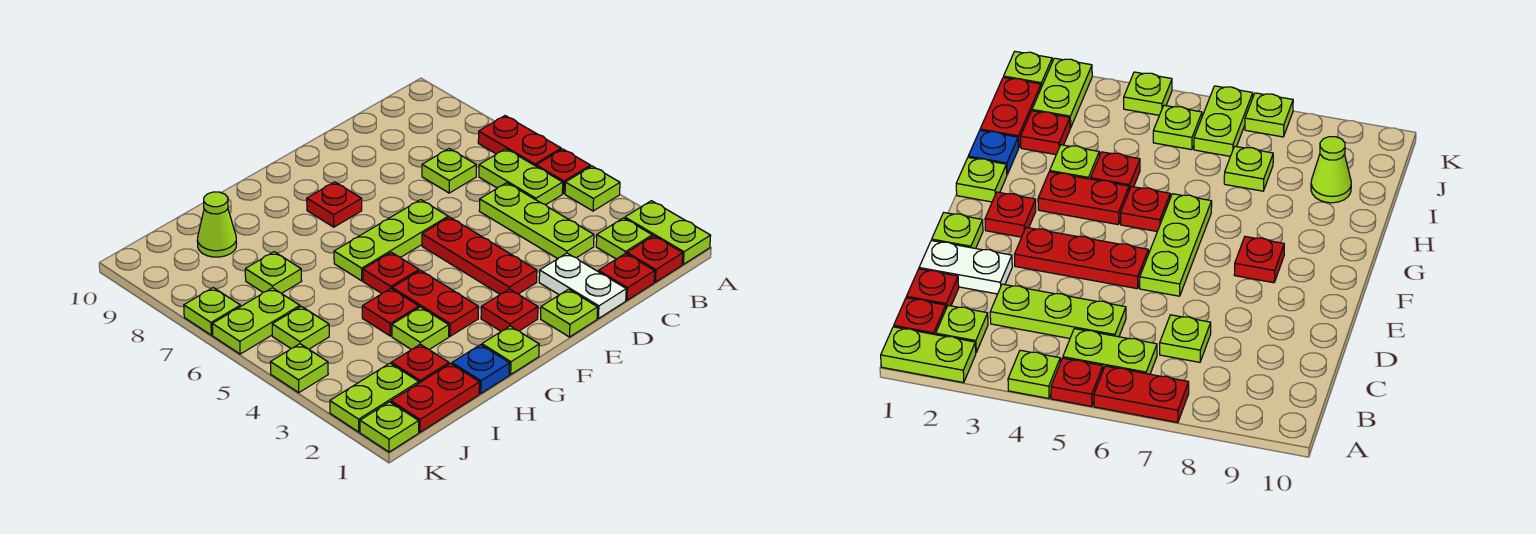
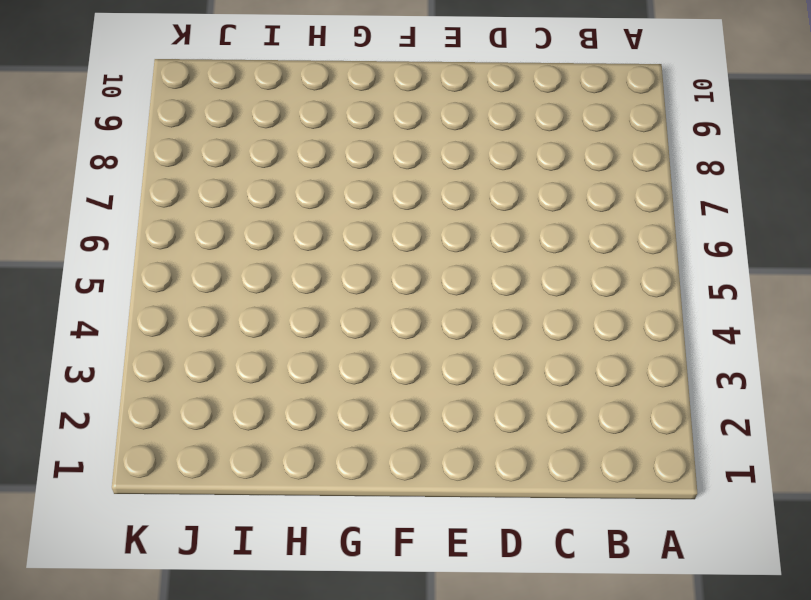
none -> lime 1x2 plate [625,201,711,264]
none -> lime 1x1 plate [565,166,620,211]
none -> red 1x1 plate [536,149,591,194]
none -> red 1x2 plate [478,116,561,166]

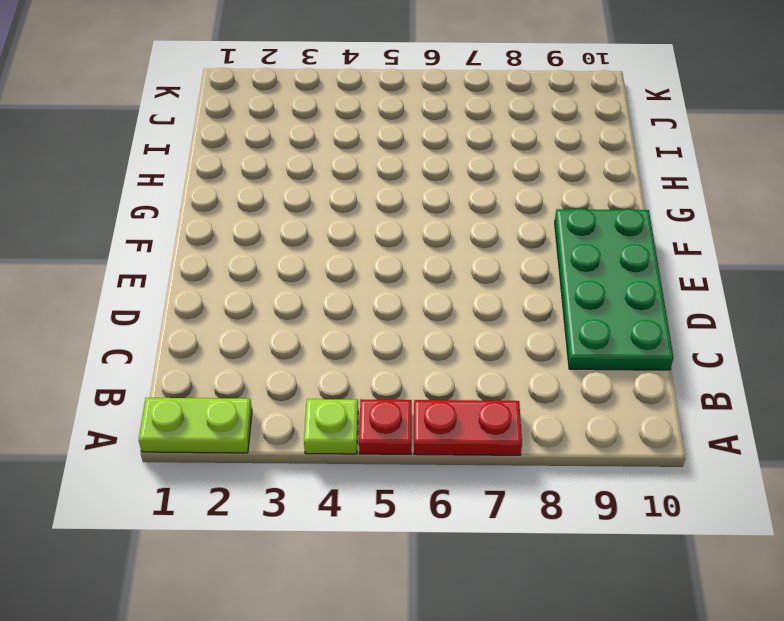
green 2x4 plate [555,208,674,370] -> none
none -> red 1x1 plate [627,236,683,282]
none -> lime 1x1 plate [596,218,652,259]
none -> lime 1x2 plate [479,149,563,205]
none -> red 1x1 plate [599,253,655,300]

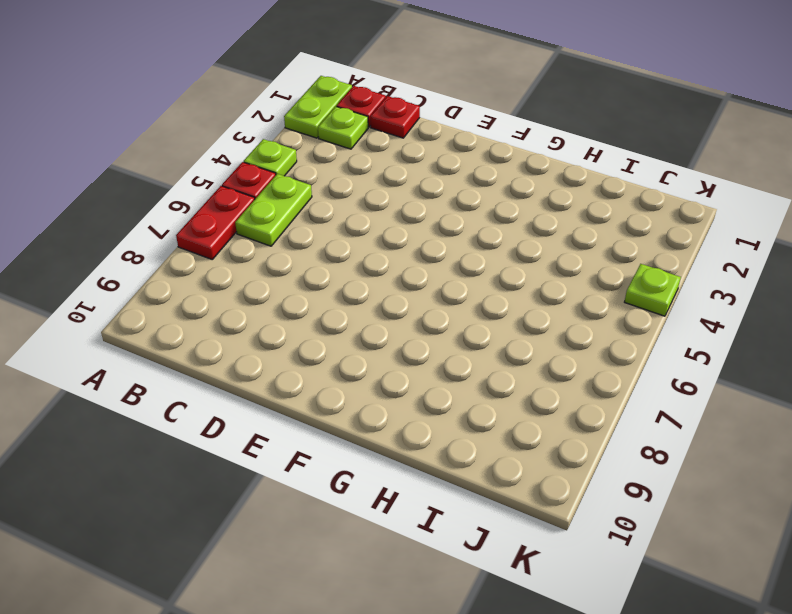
none -> lime 1x3 plate [479,183,594,259]
none -> lime 1x1 plate [422,149,476,193]
none -> white 1x2 plate [539,253,626,319]
none -> lime 1x1 plate [541,289,598,337]

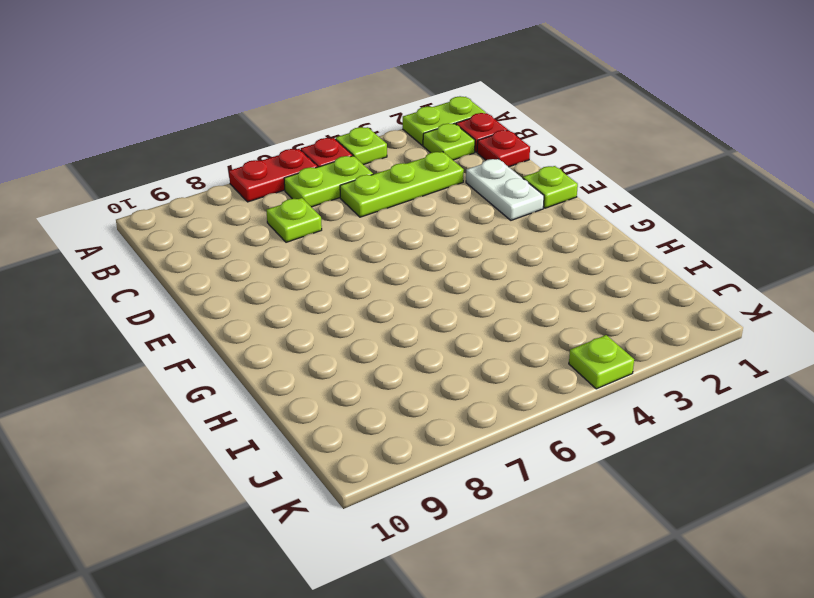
white 1x2 plate [466,159,544,220] -> white 1x2 plate turned to [539,253,626,319]
none -> red 1x3 plate [422,217,537,294]
none -> lime 1x3 plate [334,200,448,281]
none -> red 1x1 plate [481,289,538,331]
none -> red 1x1 plate [307,182,362,227]

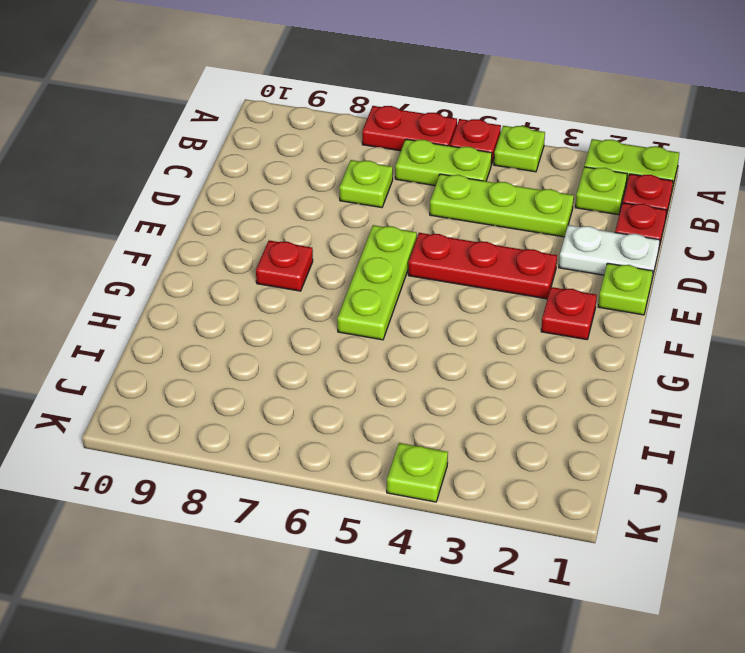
none -> lime 1x1 plate [482,326,539,374]
none -> red 1x2 plate [392,270,478,336]
none -> red 1x1 plate [363,252,419,293]
none -> blue 1x1 plate [452,345,510,393]

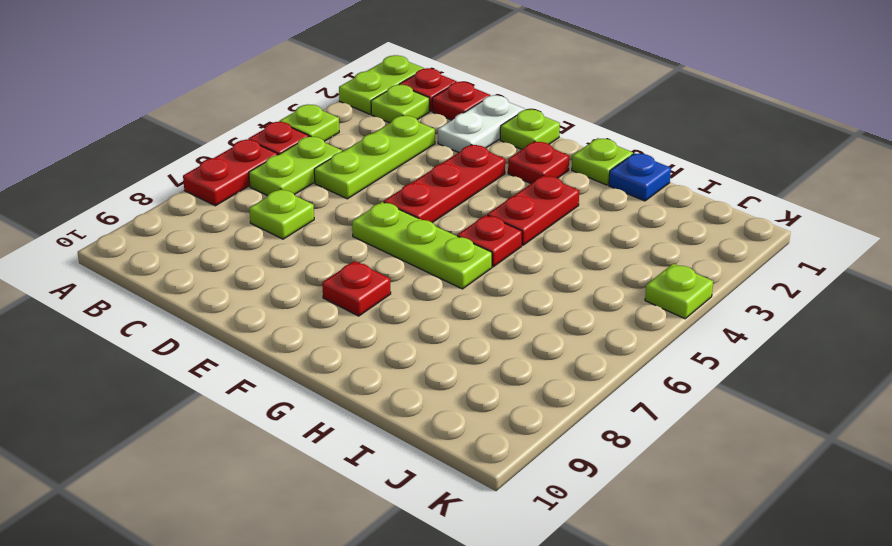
none -> lime 1x1 plate [392,307,449,350]
none -> red 1x1 plate [362,289,419,336]
none -> red 1x2 plate [391,364,480,432]
none -> red 1x1 plate [391,344,449,383]

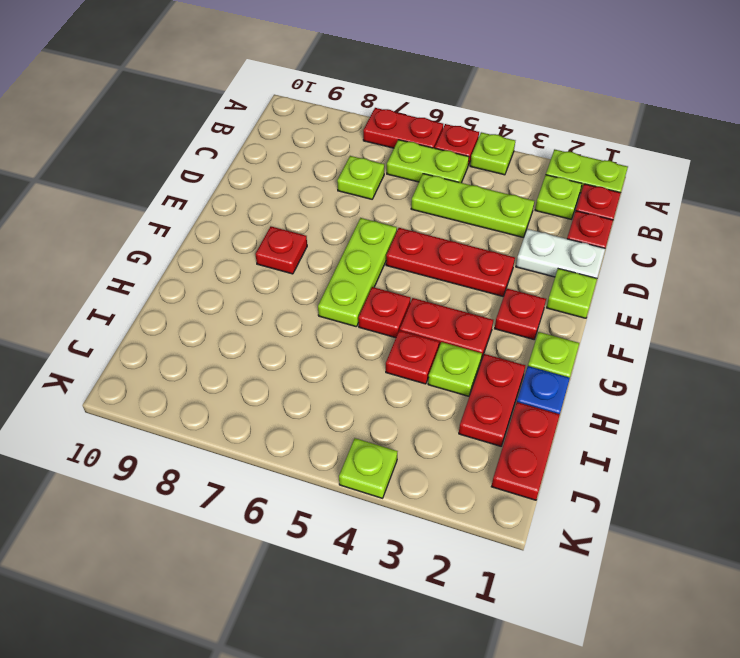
red 1x2 plate [459,354,525,446] -> red 1x1 plate [391,344,449,383]
none -> lime 1x1 plate [245,252,301,293]
none -> lime 1x1 cone [197,192,237,257]
none -> lime 1x2 plate [330,363,419,432]
none -> lime 1x1 plate [272,306,329,349]

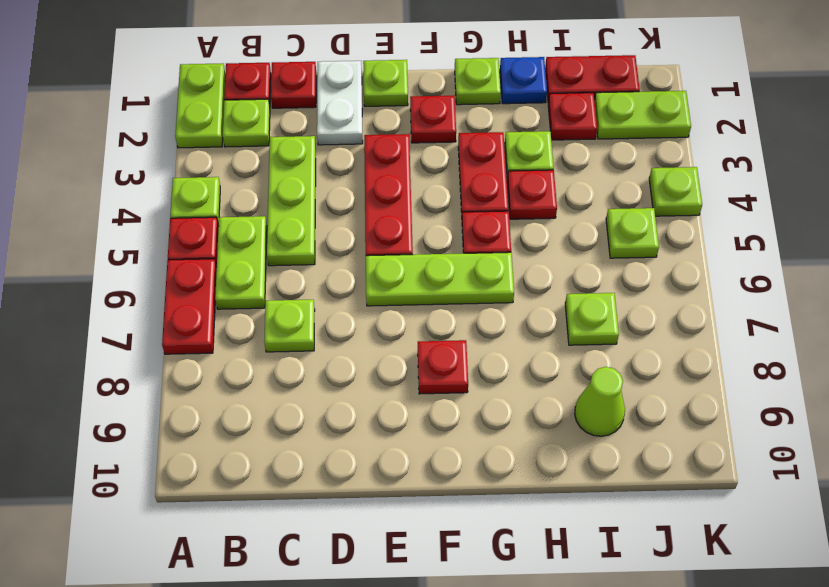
none -> lime 1x2 plate [212,288,300,354]
none -> lime 1x1 plate [360,402,419,452]
none -> lime 1x1 plate [184,288,240,335]

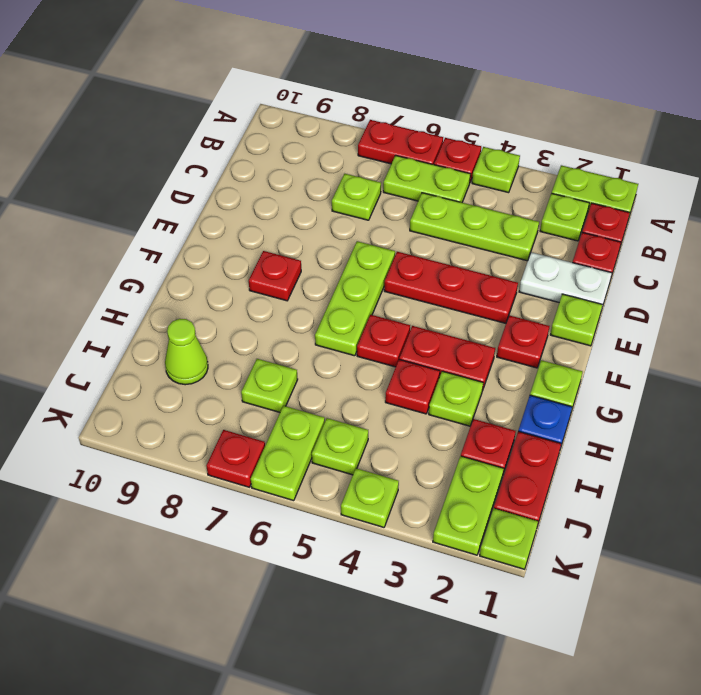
red 1x1 plate [206,430,265,487] -> lime 1x1 plate [184,288,240,335]

